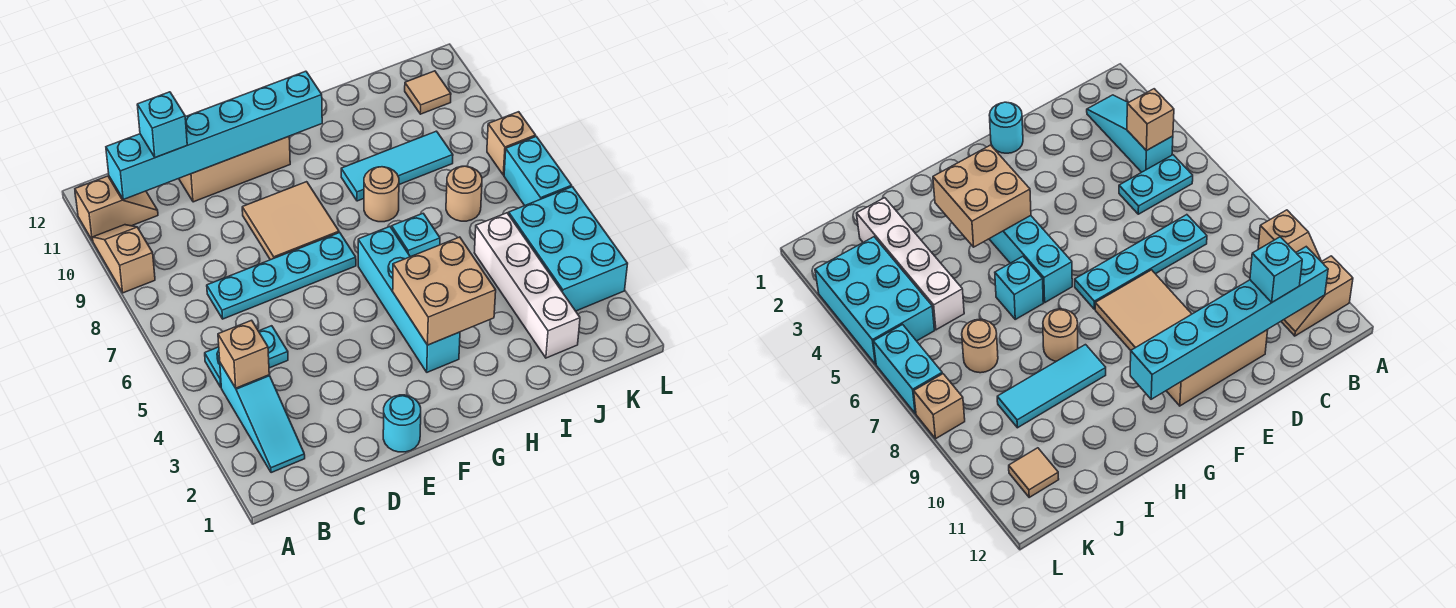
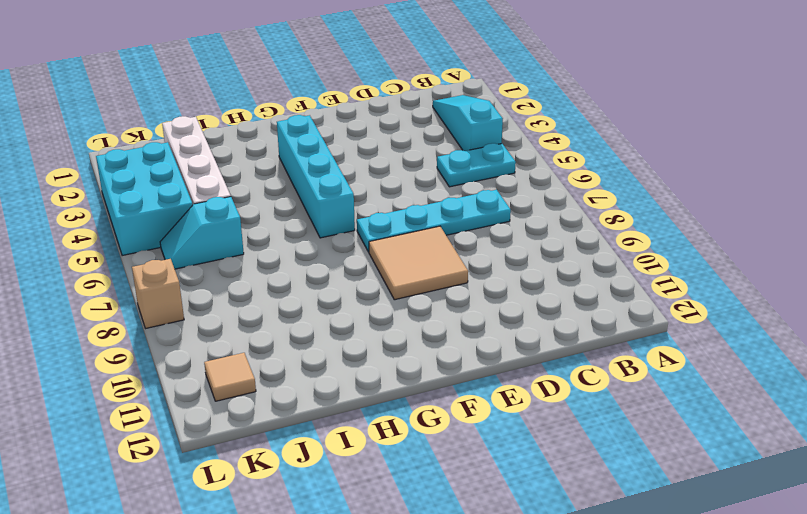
cyan 1x2 slope [160,197,244,269] -> none
none -> tan 1x2 slope [92,225,155,293]
none -> tan 1x2 slope [75,176,158,241]
none -> tan 1x3 brick [179,137,290,202]

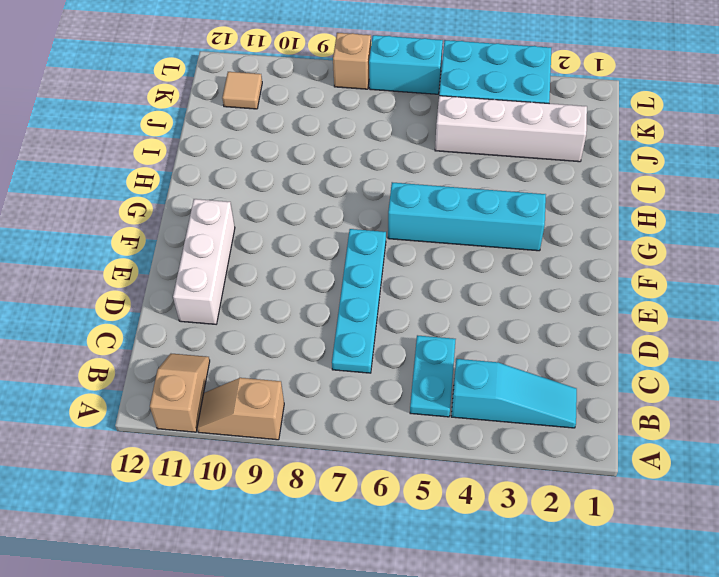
white 1x3 brick [173,199,235,324] -> tan 1x3 brick [179,137,290,202]
none -> cyan 1x1 round brick [383,395,421,452]
none -> tan 2x2 tile [242,182,339,260]
none -> cyan 1x1 brick [392,213,440,257]

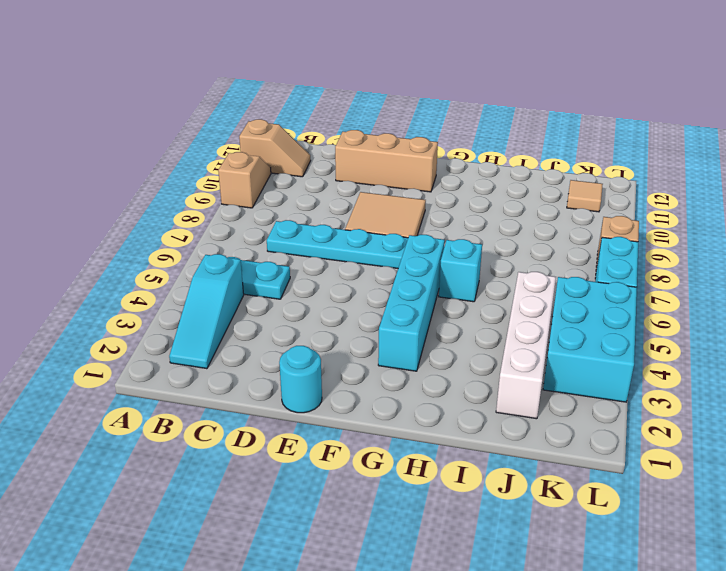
none -> tan 1x1 round brick [364,167,399,222]
none -> cyan 1x3 tile [341,131,453,201]
none -> tan 1x1 round brick [446,166,482,221]

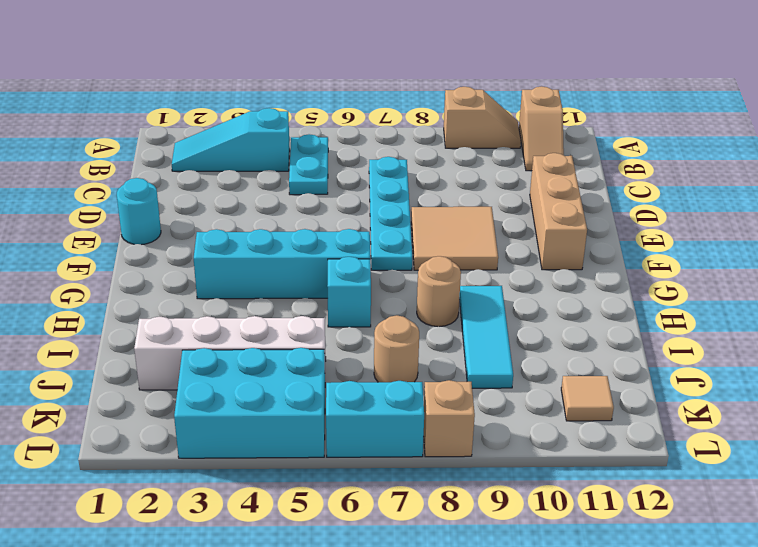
none -> tan 1x1 brick [218,320,269,388]
none -> cyan 1x6 brick [106,71,322,199]
none -> tan 2x2 brick [393,237,496,345]

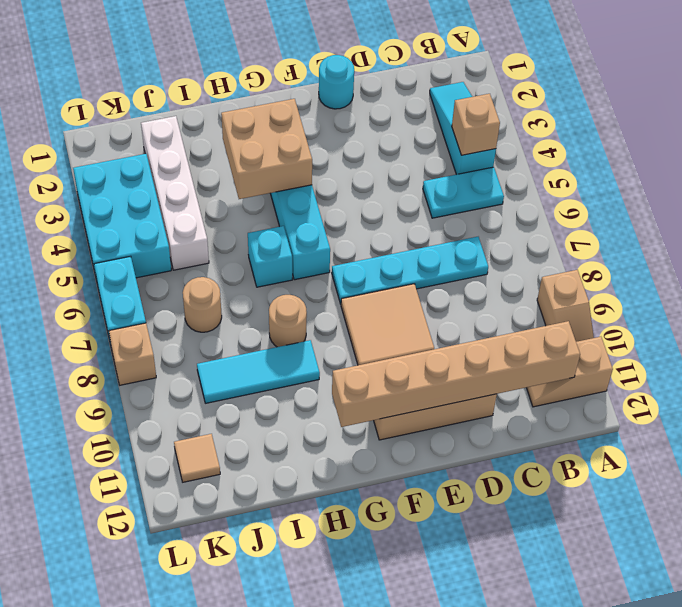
tan 1x6 brick [332,321,580,427] -> cyan 1x6 brick [106,71,322,199]
none -> cyan 1x1 brick [137,92,187,158]

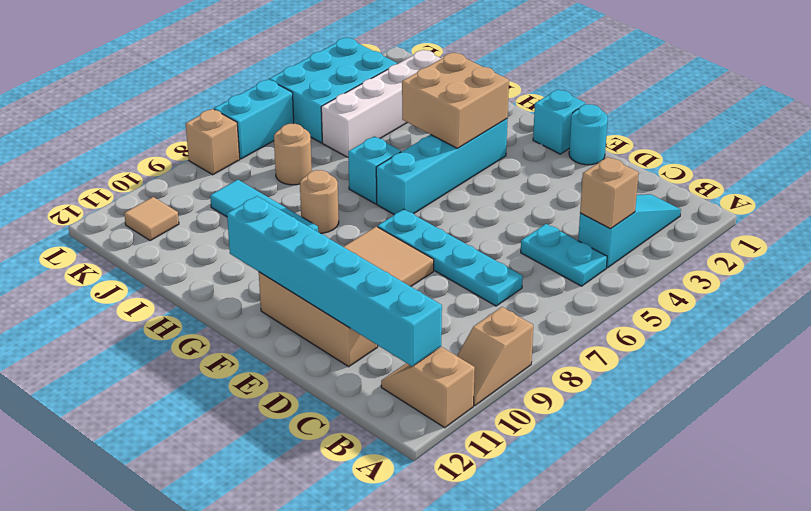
cyan 1x1 brick [533,89,585,154] -> cyan 1x1 brick moved to [137,92,187,158]

